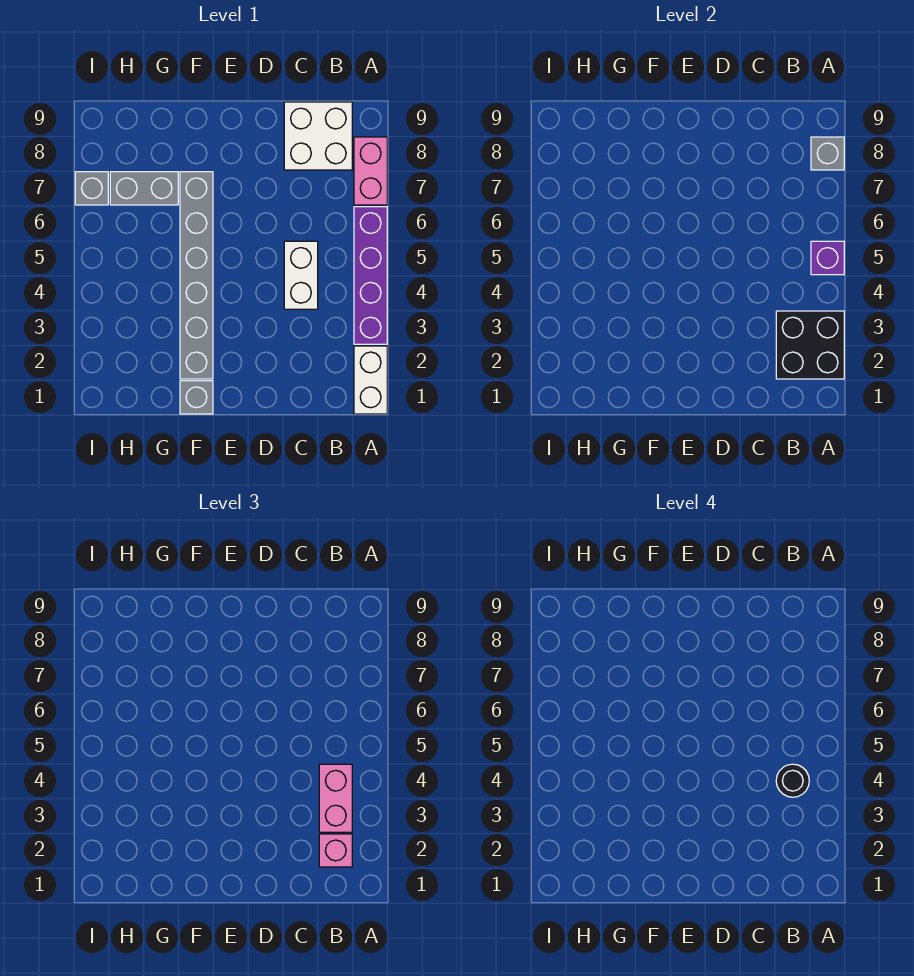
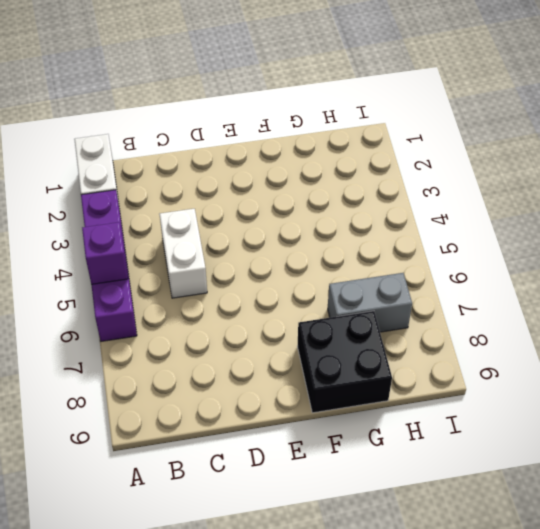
black 2x2 brick [297,311,392,413] -> black 2x2 brick moved to [776,311,844,379]
none -> pink 1x2 brick [354,137,387,205]
none -> white 2x2 brick [284,102,352,170]
none -> grey 1x1 brick [180,381,213,414]

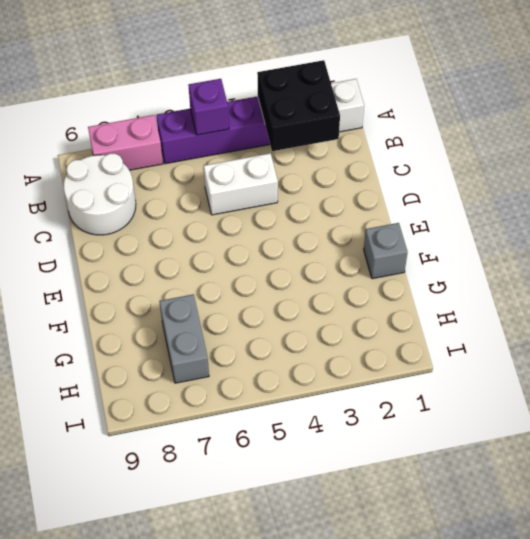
white 2x2 round brick [63,153,136,235] -> white 2x2 brick [284,102,352,170]
none -> grey 1x6 brick [180,172,213,379]
none -> grey 1x1 brick [75,172,108,205]
none -> grey 1x1 brick [811,137,844,170]

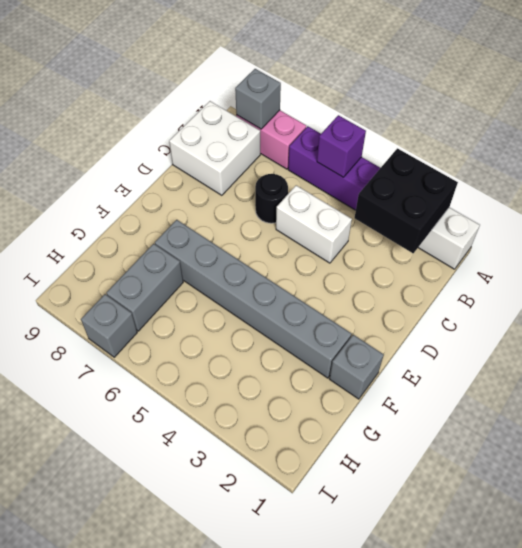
black 1x1 round brick [255,174,288,223] -> black 1x1 round brick moved to [776,764,809,797]
none -> pink 1x1 brick [319,834,352,867]
none -> pink 1x2 brick [319,764,352,832]

